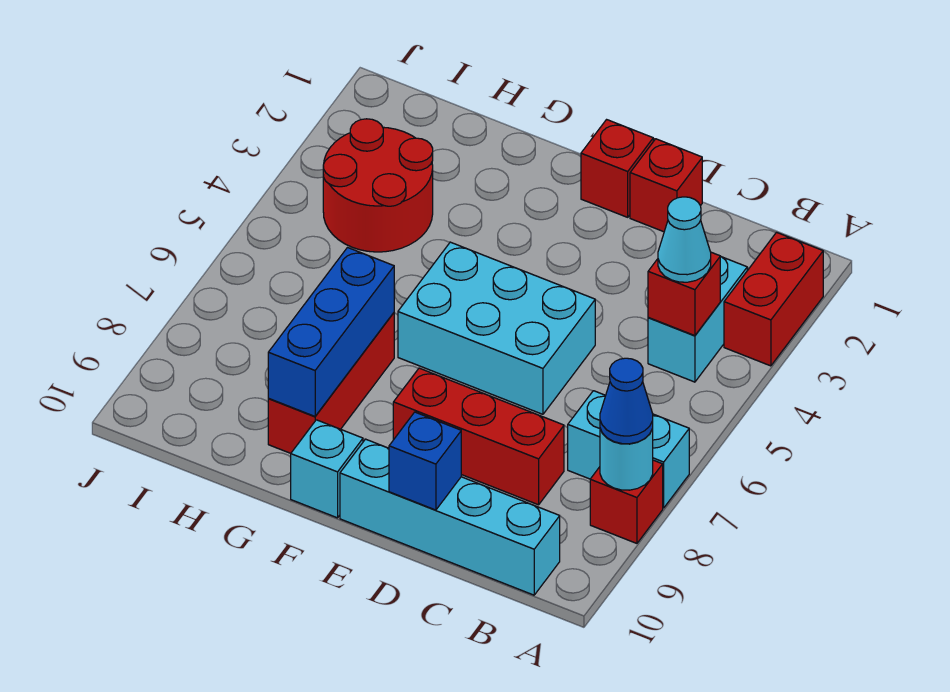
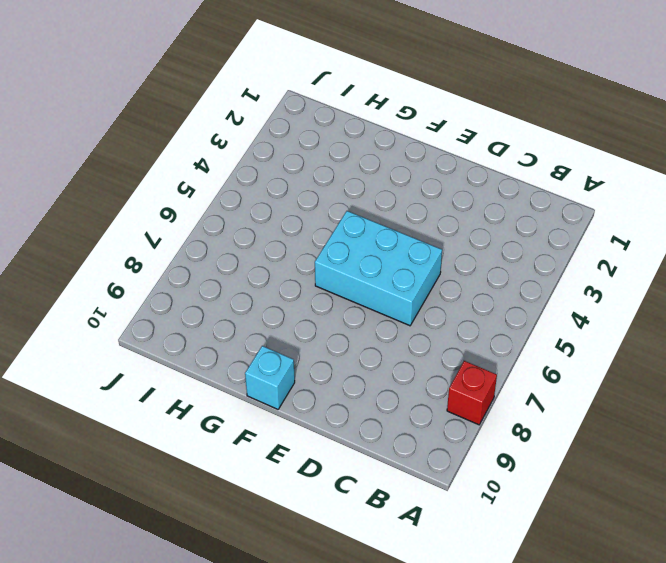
none -> red 1x2 brick [724,232,823,366]
none -> cyan 1x2 brick [568,391,689,508]
none -> cyan 1x2 brick [648,256,747,382]

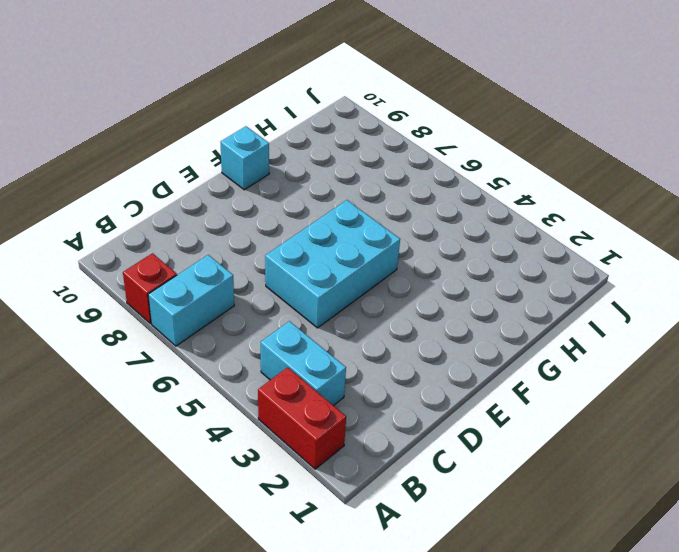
none -> cyan 1x4 brick [340,439,560,595]
none -> red 1x3 brick [393,368,564,505]
none -> red 1x1 brick [630,139,702,232]

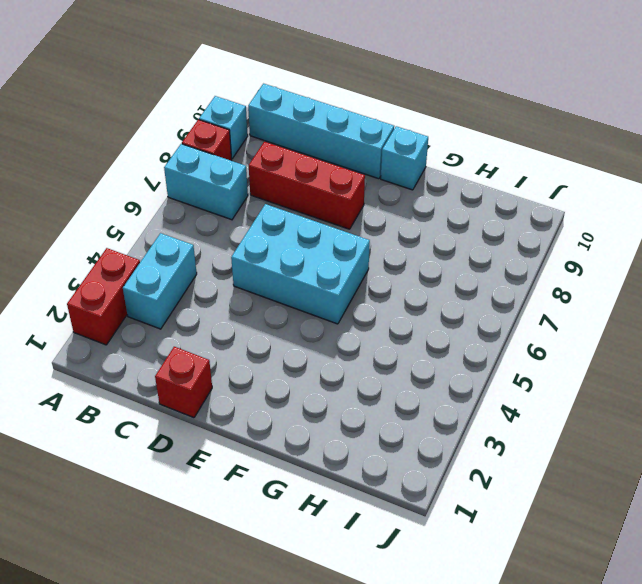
cyan 1x1 brick [199,96,248,159] -> none
none -> red 1x1 brick [581,120,653,217]
none -> red 1x3 brick [268,313,394,453]
none -> red 2x2 round brick [323,119,433,252]

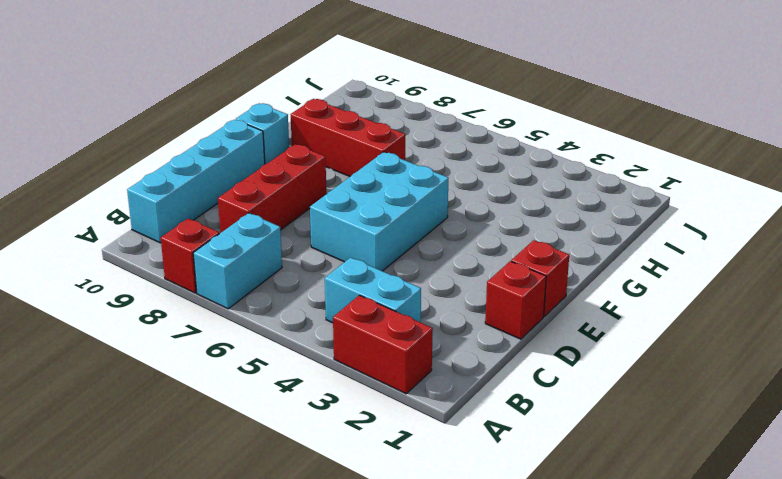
none -> red 2x2 round brick [323,119,433,252]
none -> cyan 1x1 round brick [600,429,653,490]
none -> red 1x1 brick [648,252,720,336]

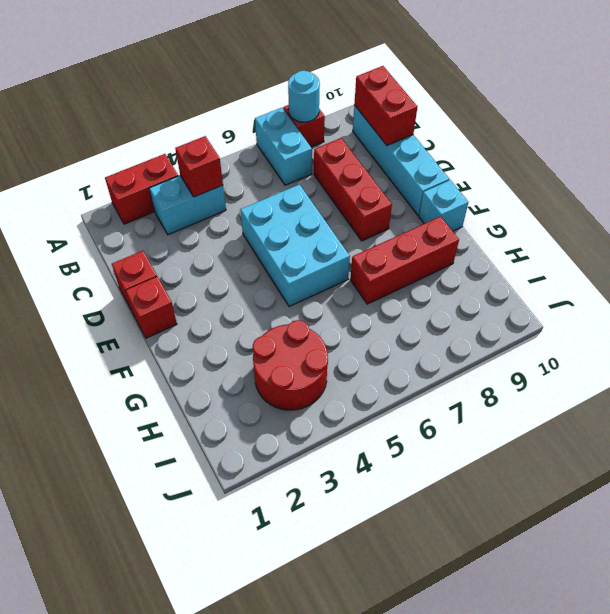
red 1x2 brick [354,66,417,145] -> none
none -> blue 1x1 brick [389,412,461,510]
none -> blue 1x3 brick [268,248,394,416]
none -> blue 1x1 cone [600,358,653,444]

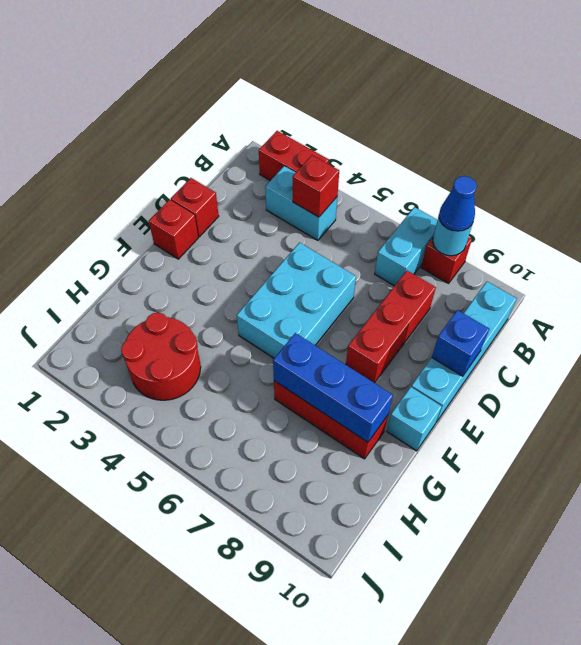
none -> cyan 1x1 cone [658,197,711,282]

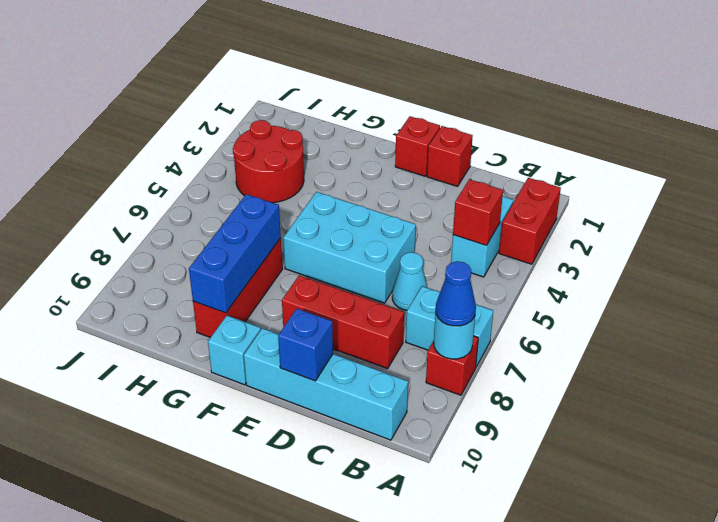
cyan 1x1 cone [392,252,427,310] -> cyan 1x1 cone moved to [658,197,711,282]

